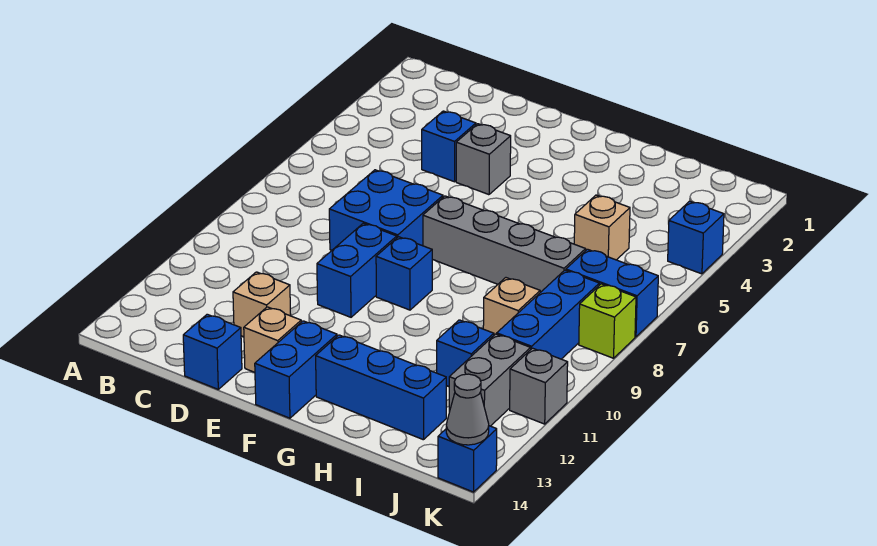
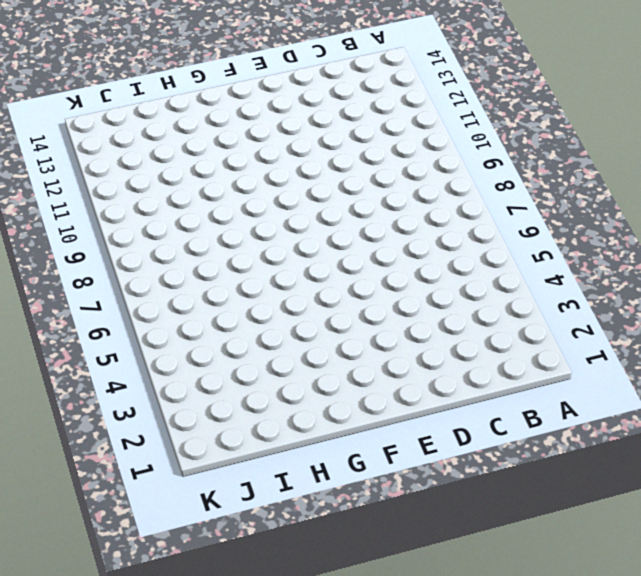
none -> blue 1x1 brick [422,111,476,182]
none -> blue 2x2 brick [329,170,443,250]
none -> tan 1x1 brick [233,272,291,337]

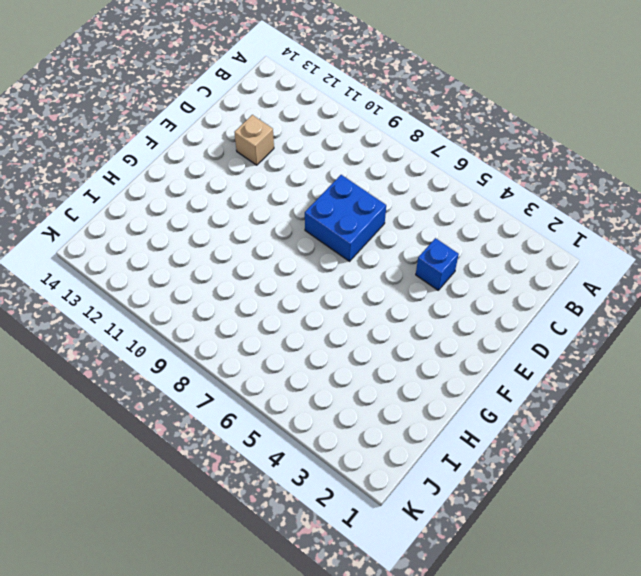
none -> blue 1x1 brick [183,314,242,389]
none -> grey 1x1 brick [456,124,511,195]
none -> blue 1x2 brick [317,223,397,317]

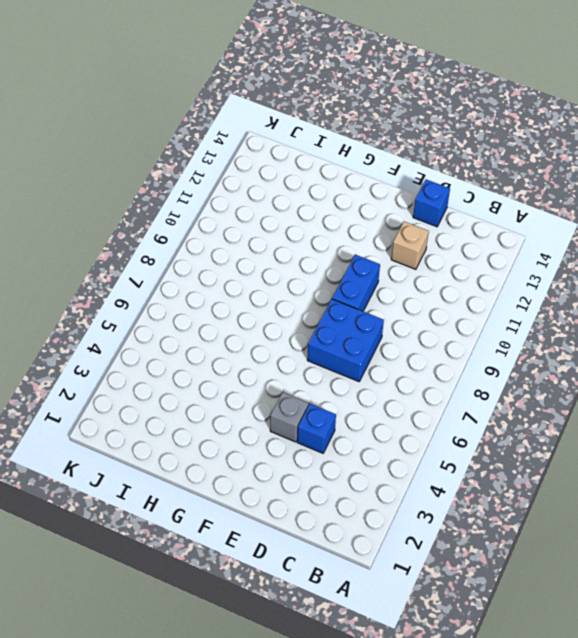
none -> tan 1x1 brick [244,307,301,372]
none -> grey 1x4 brick [423,196,586,292]
none -> blue 1x1 brick [376,237,432,310]

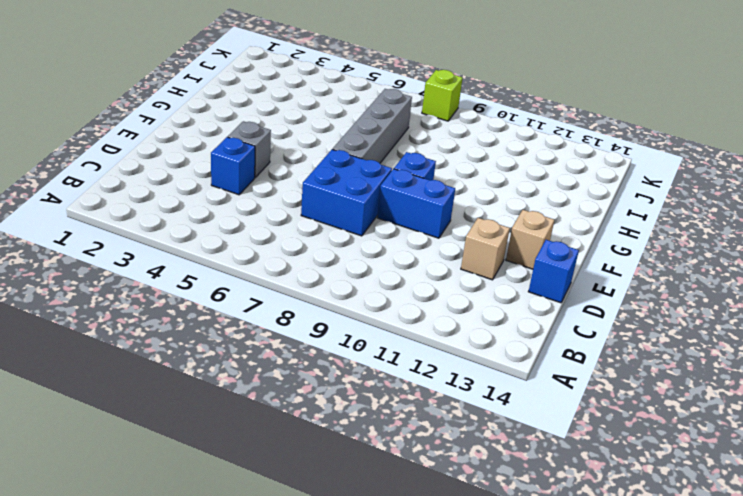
none -> blue 1x2 brick [255,321,337,418]
none -> blue 1x3 brick [316,335,446,440]
none -> tan 1x1 brick [574,195,630,260]

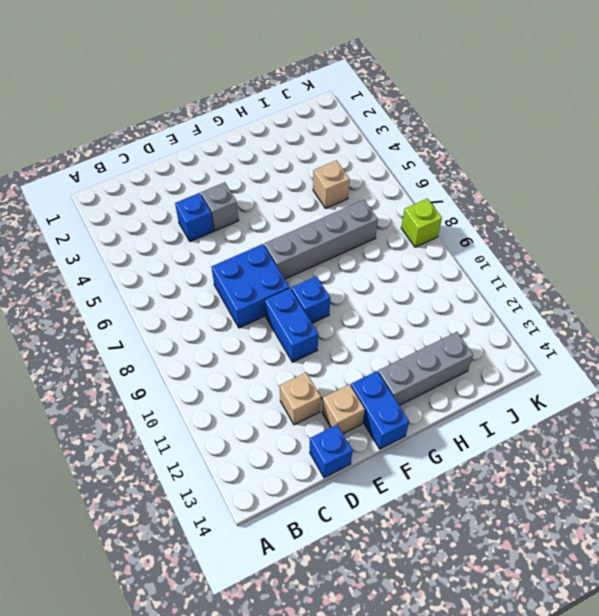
grey 1x3 brick [378,332,473,405] -> blue 1x3 brick [316,335,446,440]
none -> tan 1x1 brick [483,278,540,335]
none -> blue 1x1 brick [437,320,494,387]
none -> blue 1x2 brick [566,249,658,337]

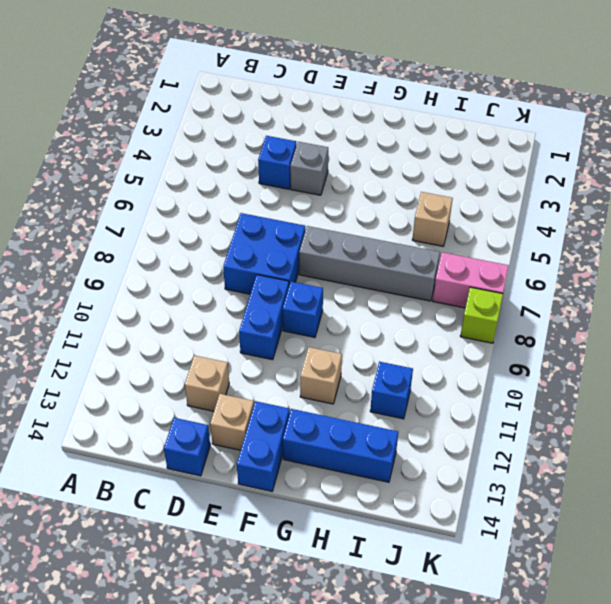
tan 1x1 brick [300,347,342,404] -> tan 1x1 brick moved to [483,278,540,335]
pink 1x2 brick [433,252,509,308] -> blue 1x2 brick [566,249,658,337]
none -> blue 1x3 brick [497,270,599,359]
none -> grey 1x2 brick [449,334,531,426]
none -> blue 1x1 brick [668,201,724,274]

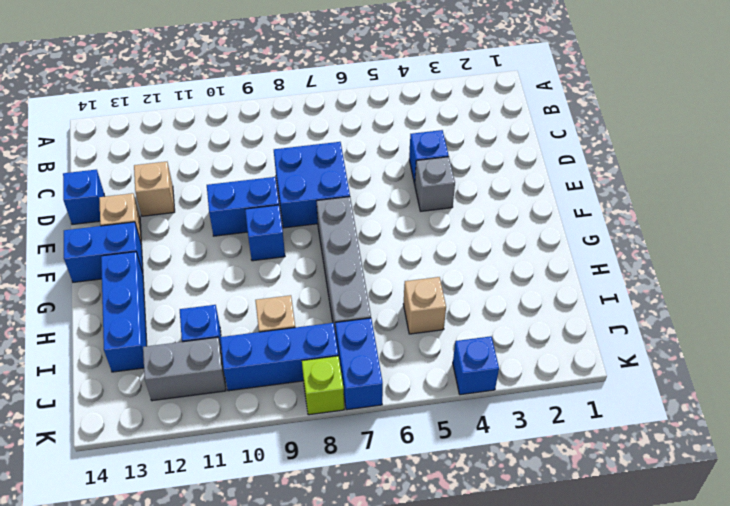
none -> grey 1x1 brick [510,348,568,424]
none -> blue 1x1 brick [438,426,497,492]
none -> grey 1x1 cone [446,374,489,445]

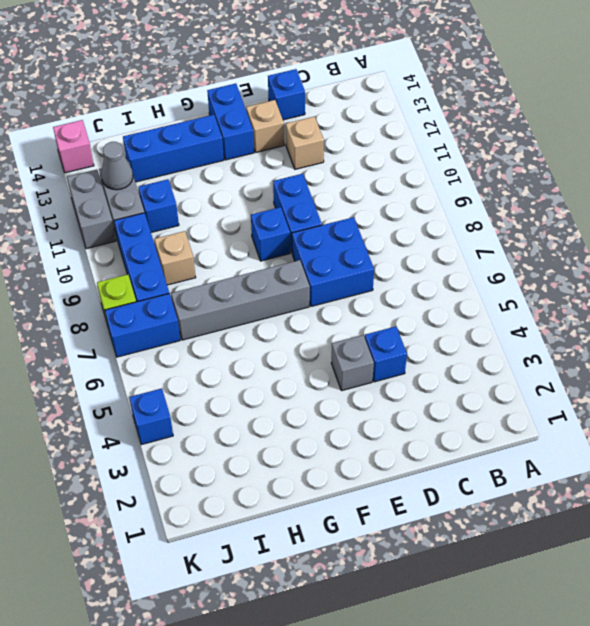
grey 1x1 cone [101,142,133,190] -> grey 1x1 cone moved to [446,374,489,445]
grey 1x2 brick [67,170,116,249] -> grey 1x1 brick [510,348,568,424]
pink 1x1 brick [53,120,94,173] -> blue 1x1 brick [438,426,497,492]
none -> tan 1x1 brick [574,195,630,260]

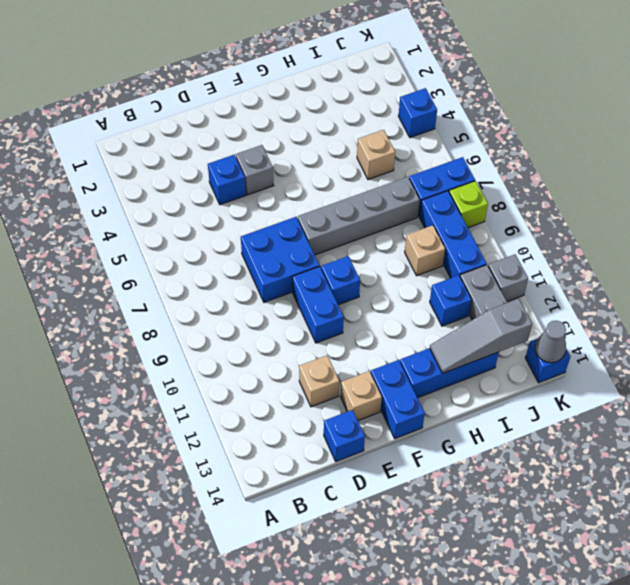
grey 1x3 slope [430,299,532,373] -> none

